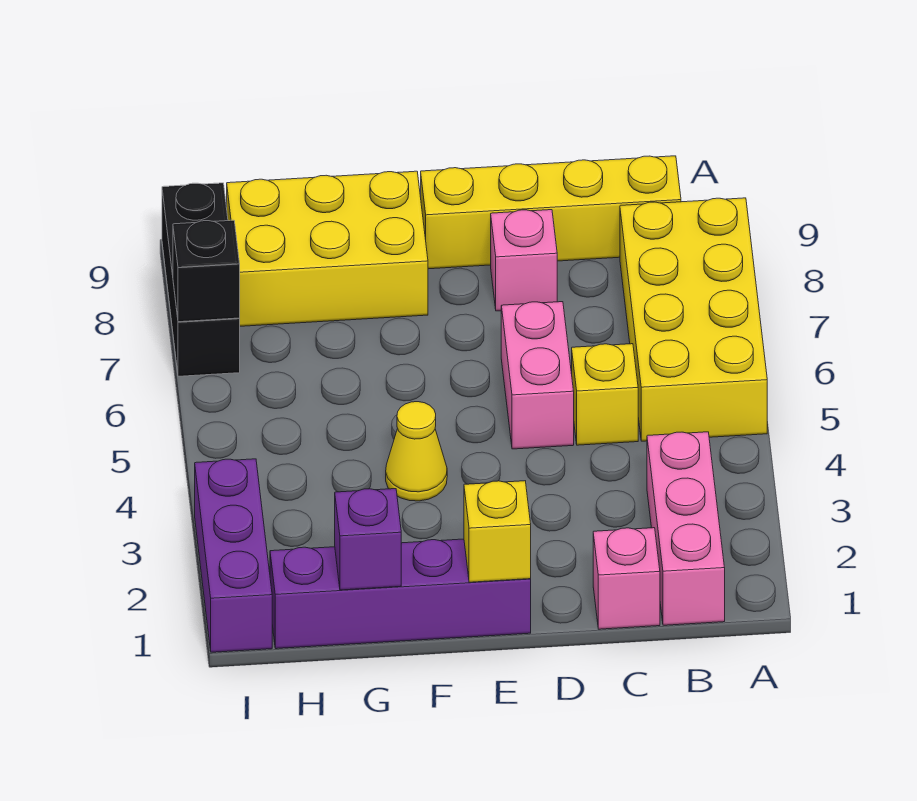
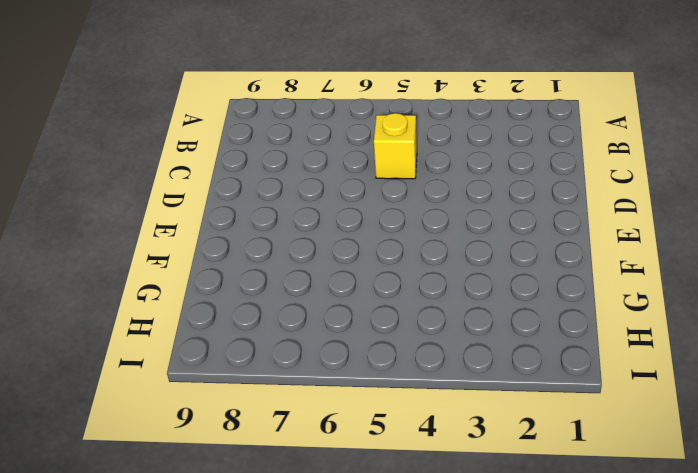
none -> yellow 2x4 brick [620,198,767,441]
none -> pink 1x3 brick [647,432,725,625]
none -> yellow 1x4 brick [421,156,681,269]

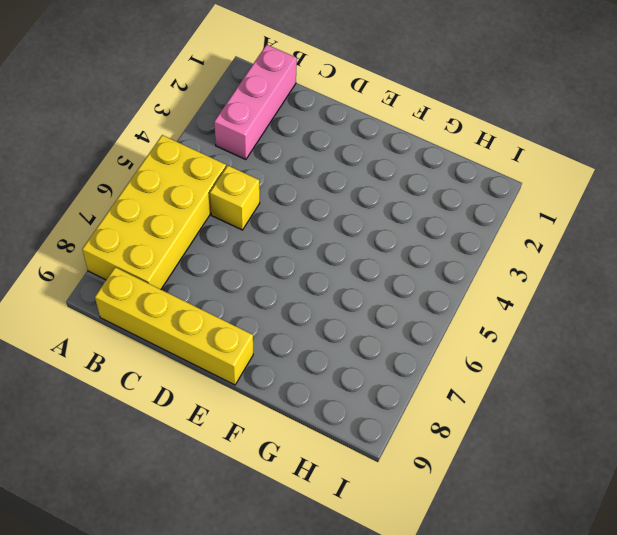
none -> pink 1x1 brick [593,528,660,629]
none -> pink 1x2 brick [501,302,574,449]
none -> pink 1x1 brick [491,210,557,311]

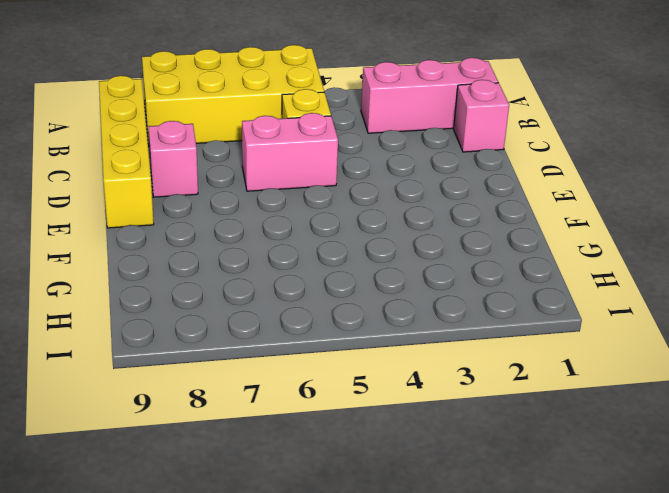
none -> purple 1x4 brick [270,539,531,649]
none -> yellow 1x1 cone [386,402,447,501]
none -> yellow 2x3 brick [227,171,428,326]

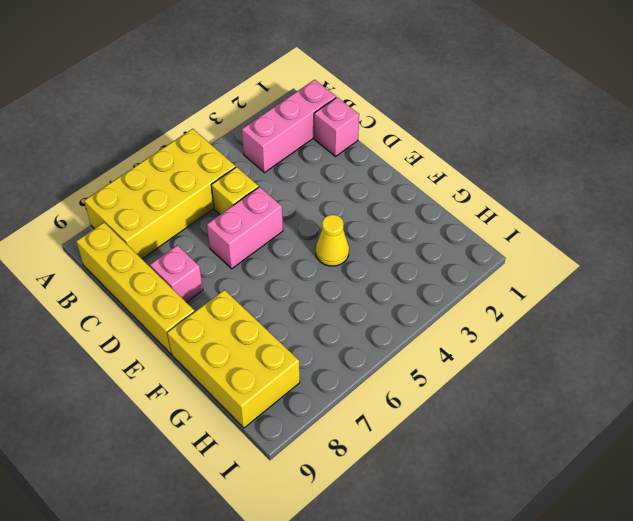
none -> purple 1x4 brick [270,539,531,649]
none -> purple 1x3 brick [195,459,272,652]
none -> black 1x3 brick [162,183,240,376]

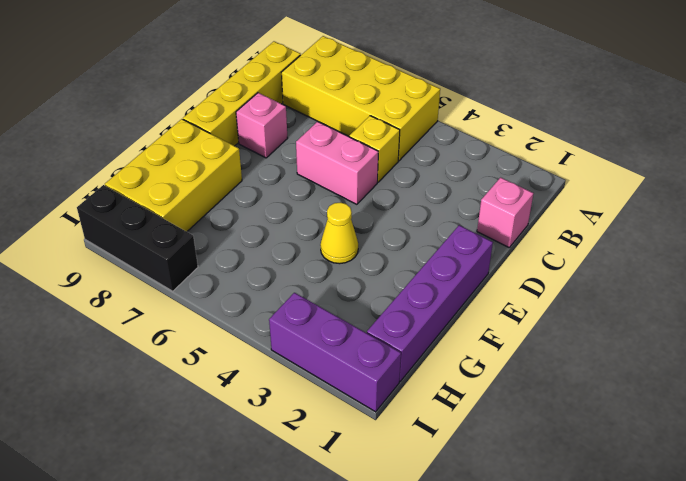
none -> pink 1x3 brick [647,432,725,625]
none -> yellow 1x1 brick [464,481,531,582]
none -> purple 1x1 brick [335,489,401,590]

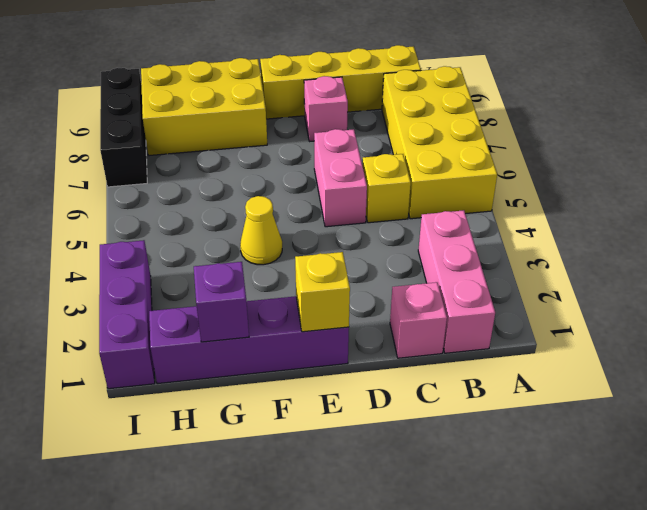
none -> black 1x1 brick [173,220,240,322]

